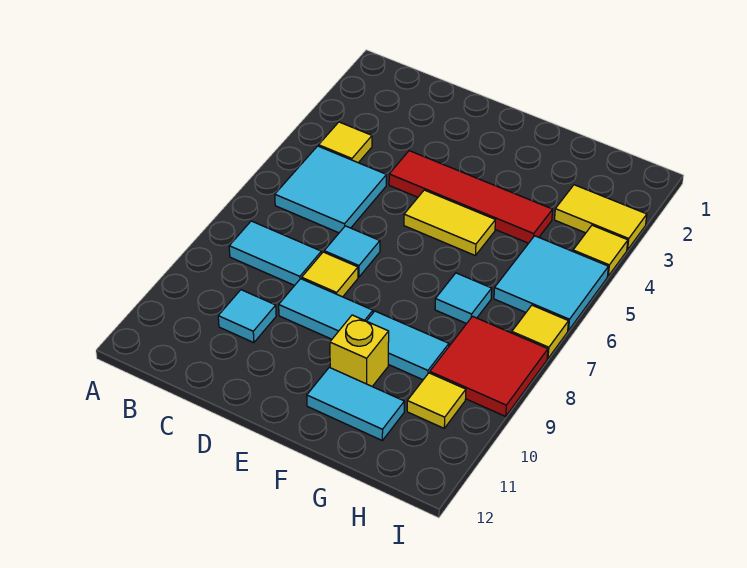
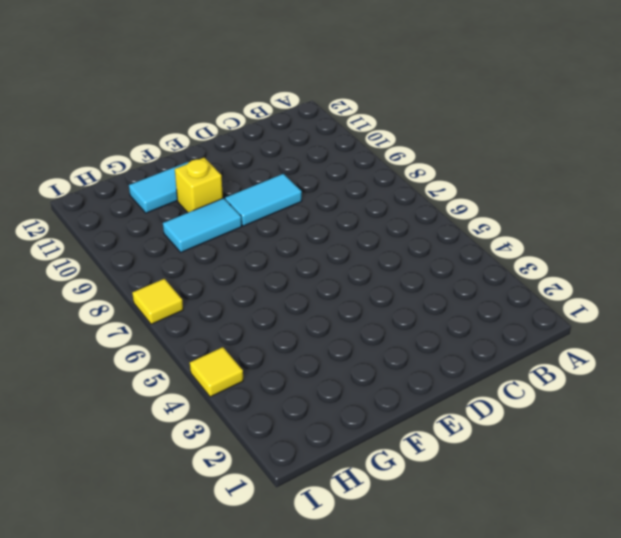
none -> yellow 1x1 tile [319,122,372,163]
none -> cyan 2x2 tile [275,146,386,233]
none -> cyan 1x2 tile [229,221,321,285]

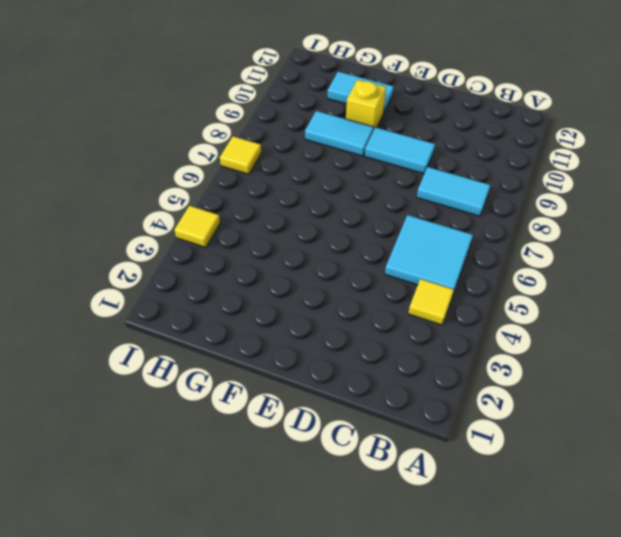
none -> cyan 1x1 tile [218,290,276,343]
none -> red 1x4 tile [389,151,553,243]
none -> cyan 1x1 tile [324,226,380,277]

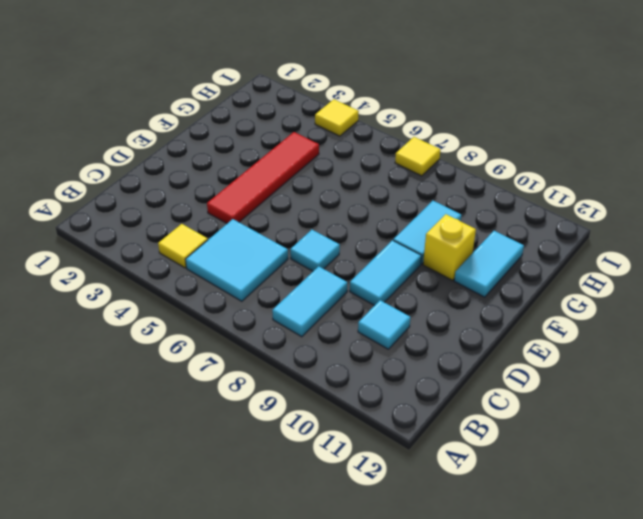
none -> yellow 1x1 tile [302,252,358,297]
none -> yellow 1x2 tile [404,190,495,255]
none -> cyan 1x1 tile [435,273,492,324]

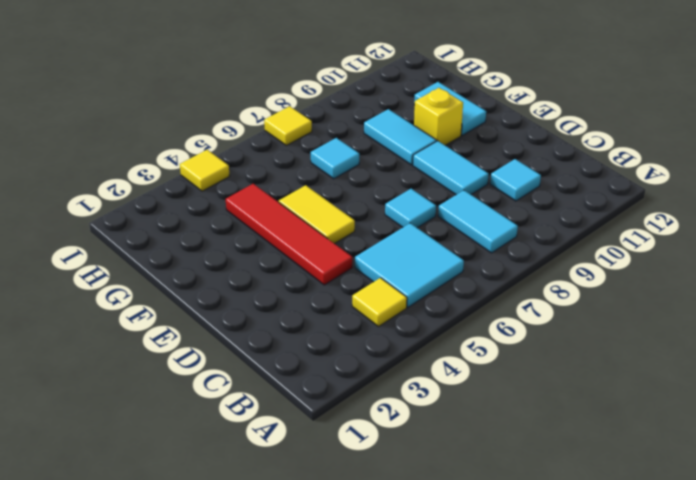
none -> yellow 1x1 tile [302,252,358,297]
none -> yellow 1x2 tile [555,185,647,250]
none -> cyan 2x2 tile [494,236,608,331]

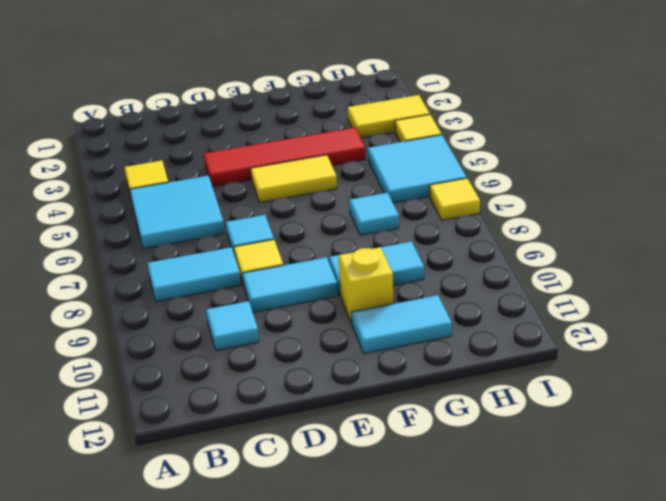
none -> red 2x2 tile [430,316,548,416]
none -> yellow 1x1 tile [407,373,466,428]

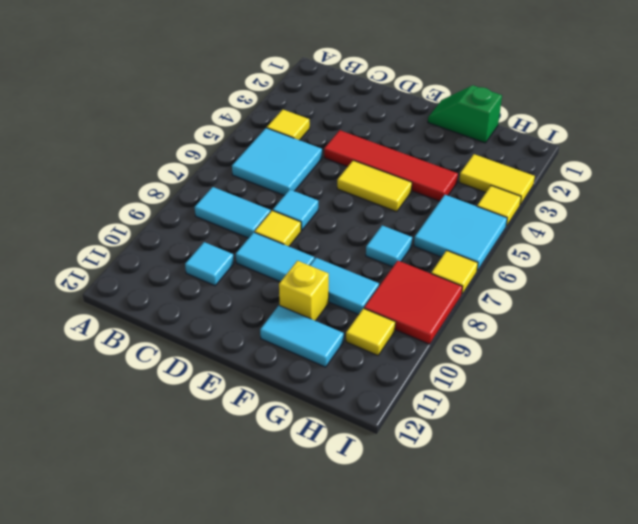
green 1x2 slope [428,85,502,143] -> none

